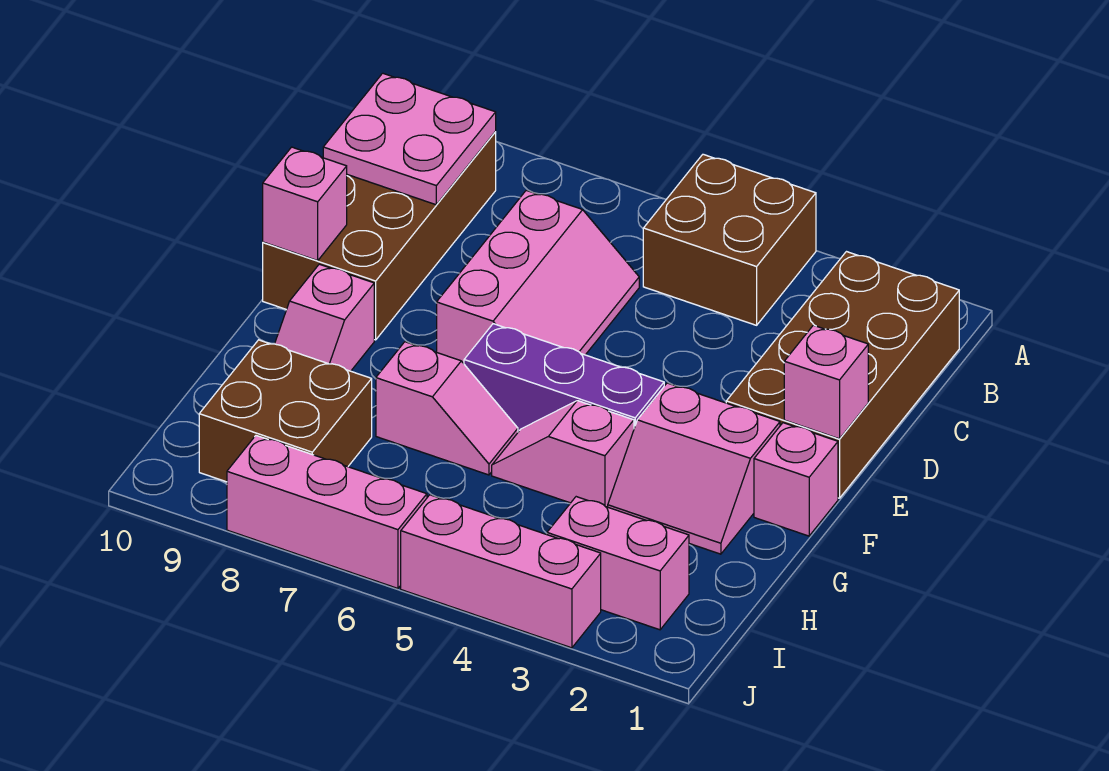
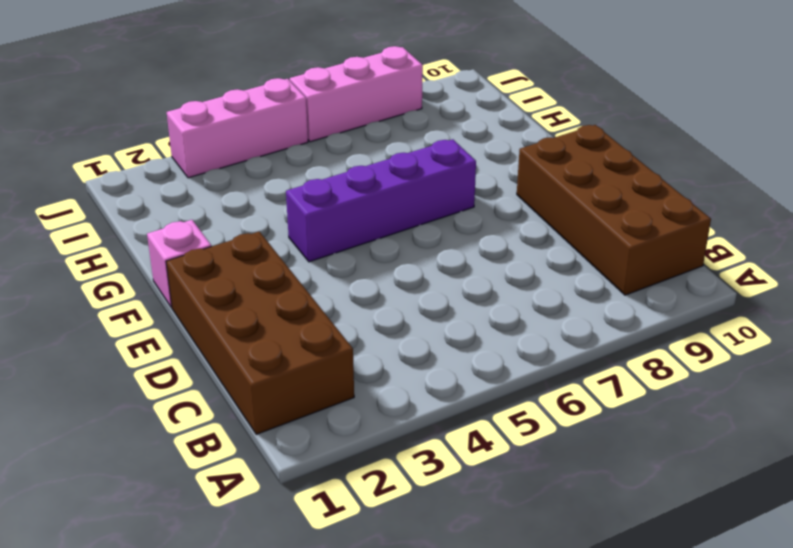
purple 1x4 brick [286,139,476,262] -> purple 1x3 brick [464,324,664,432]
none -> brown 2x2 brick [643,154,816,325]
none -> pink 2x3 slope [437,190,639,363]
none -> pink 2x2 slope [608,383,780,554]

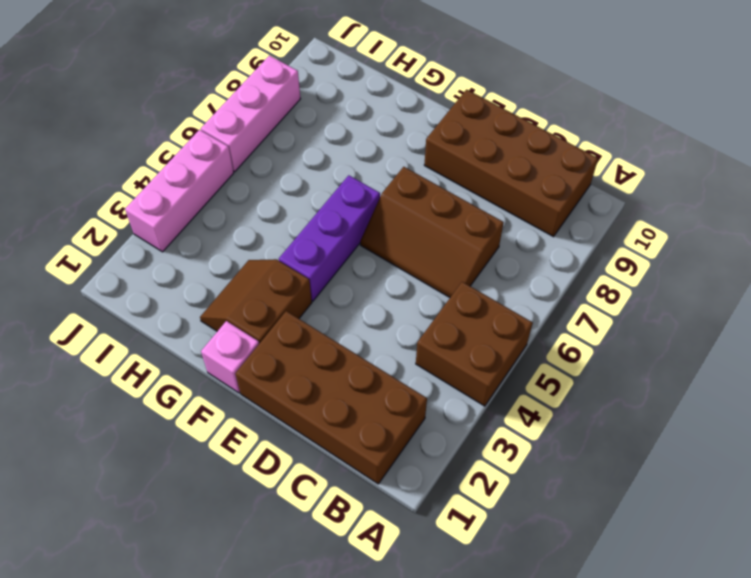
brown 2x3 slope [360,167,504,298] -> pink 2x3 slope [437,190,639,363]
brown 2x2 slope [200,259,312,343] -> pink 2x2 slope [608,383,780,554]
none -> pink 1x2 slope [275,264,374,371]
none -> pink 1x2 slope [492,401,634,507]
none -> pink 1x2 slope [376,342,518,475]

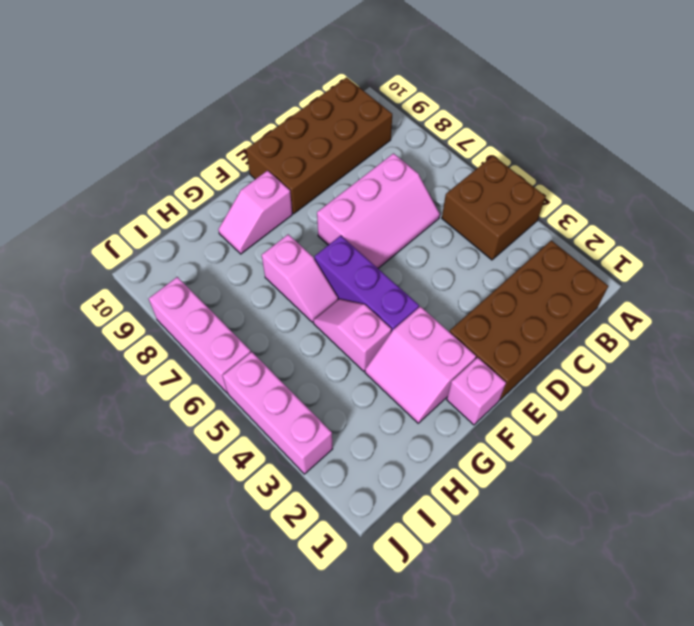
none -> brown 2x2 brick [199,340,372,482]
none -> pink 1x2 brick [547,497,689,630]
none -> pink 2x2 plate [323,73,496,205]

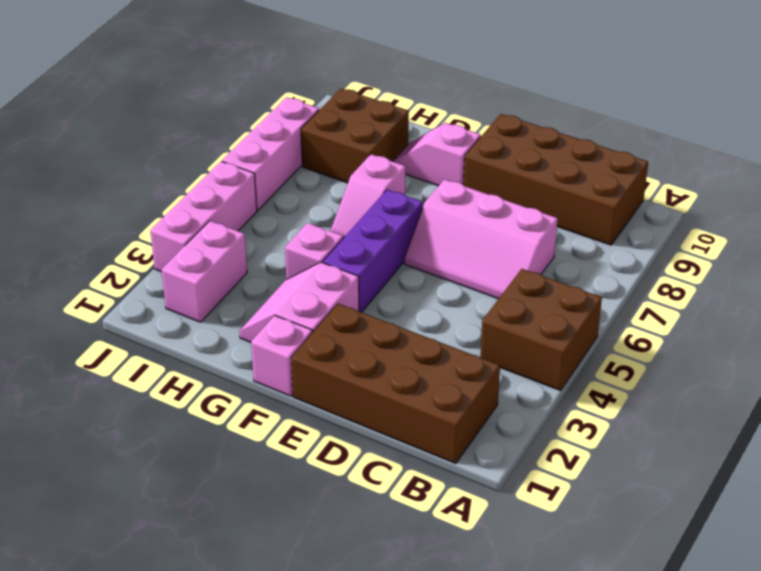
none -> pink 2x2 plate [323,73,496,205]
none -> pink 1x1 brick [784,325,868,439]
none -> pink 1x1 brick [263,147,347,261]

